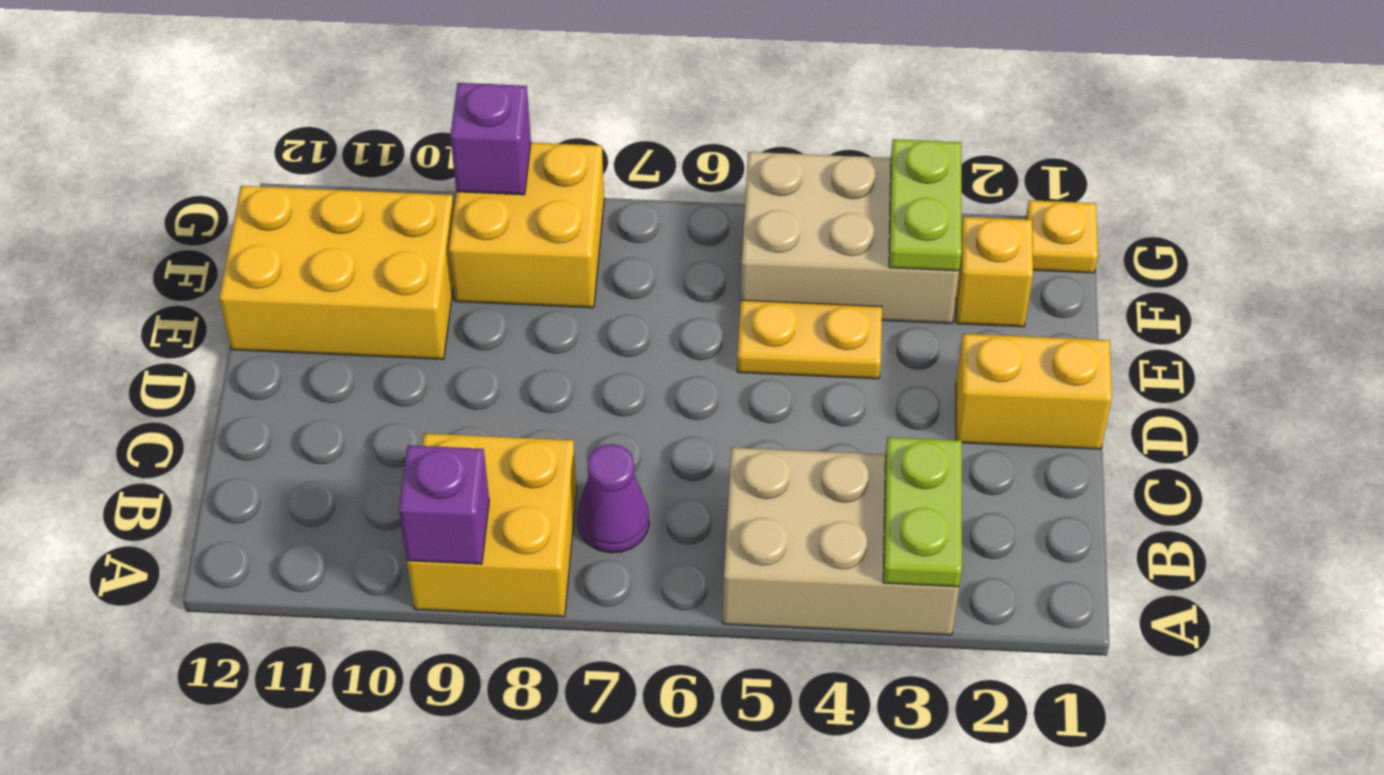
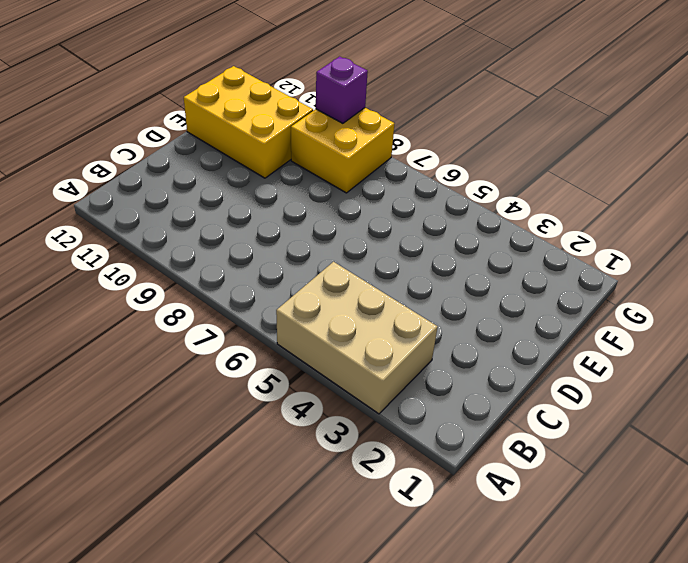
none -> yellow 2x2 brick [407,433,577,617]
none -> purple 1x1 cone [577,444,649,553]
none -> yellow 1x2 brick [956,334,1112,449]

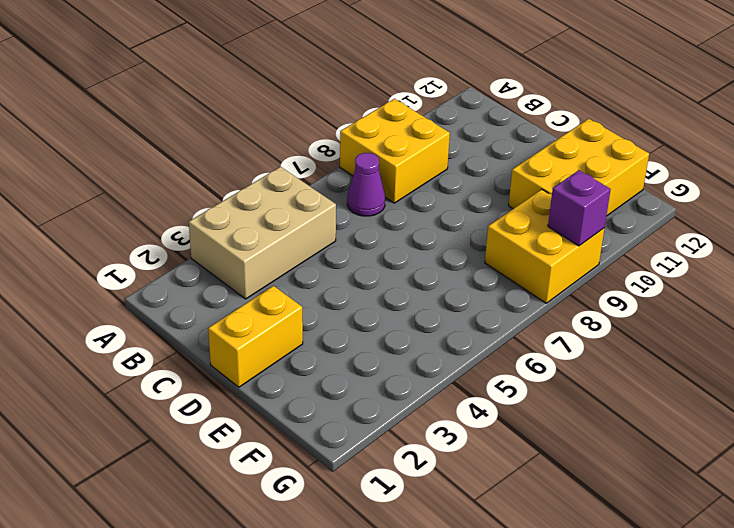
none -> yellow 1x2 plate [737,300,882,379]
none -> yellow 1x1 brick [956,217,1033,327]
none -> tan 2x3 brick [741,152,959,324]

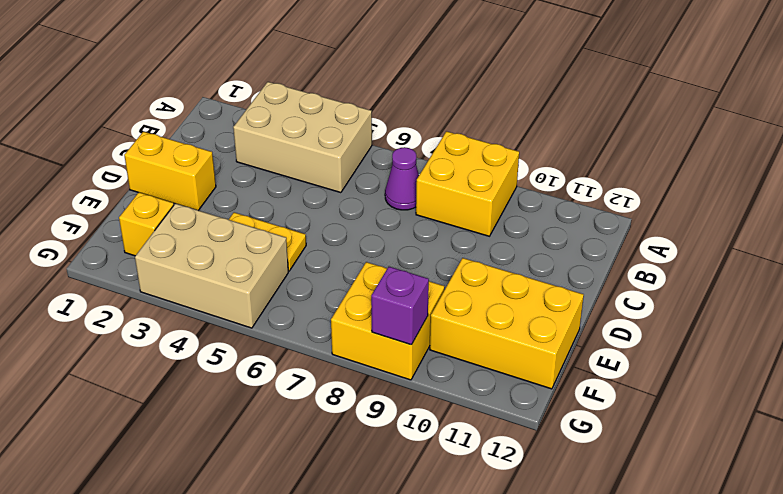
none -> yellow 1x1 plate [1026,200,1098,273]
none -> lime 1x2 plate [883,437,962,587]
none -> purple 1x1 brick [399,445,489,564]

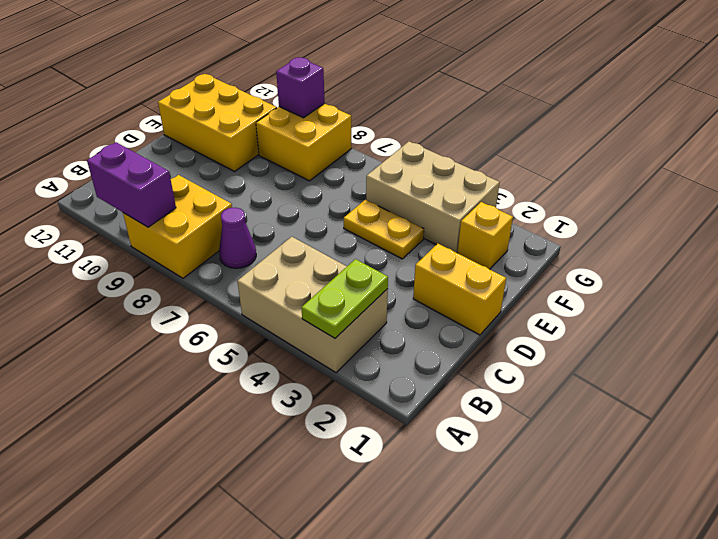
purple 1x2 brick [87,142,176,227] -> purple 1x1 brick [399,445,489,564]
none -> yellow 1x1 plate [1026,200,1098,273]
none -> lime 1x2 plate [889,139,962,271]

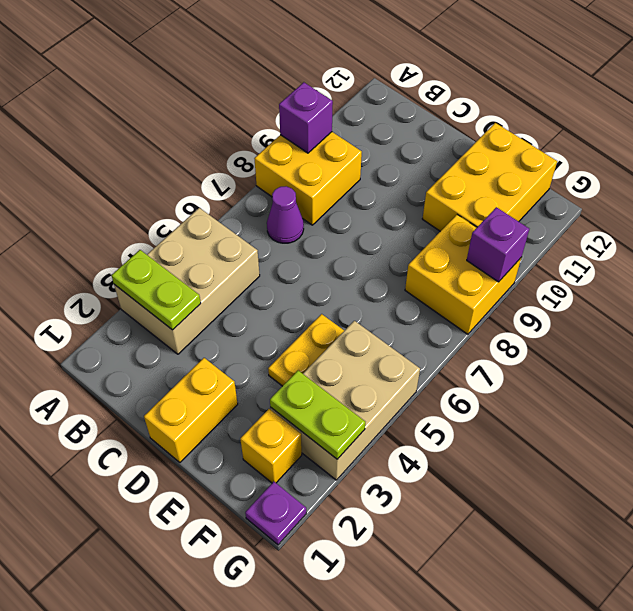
purple 1x1 plate [245,482,306,545] -> yellow 1x1 plate [1026,200,1098,273]

